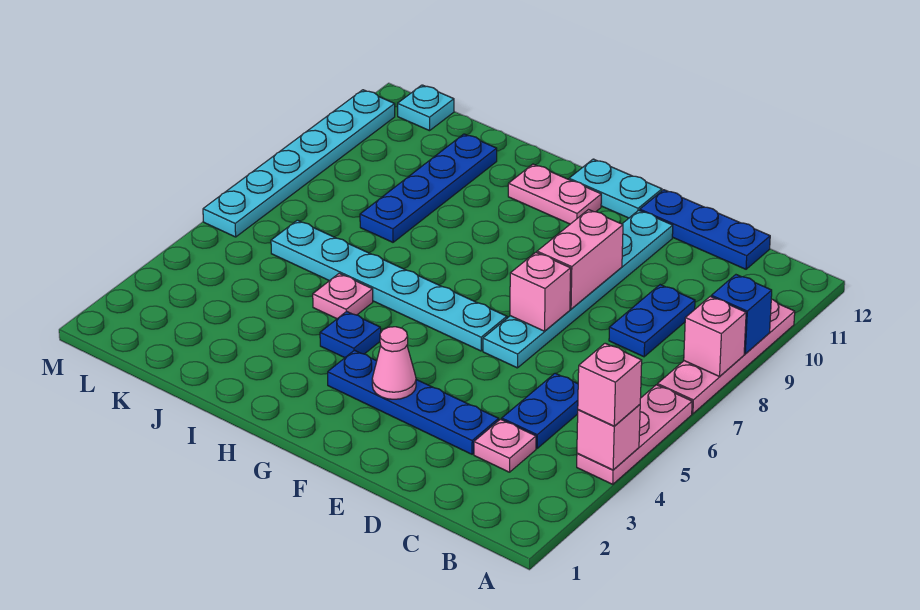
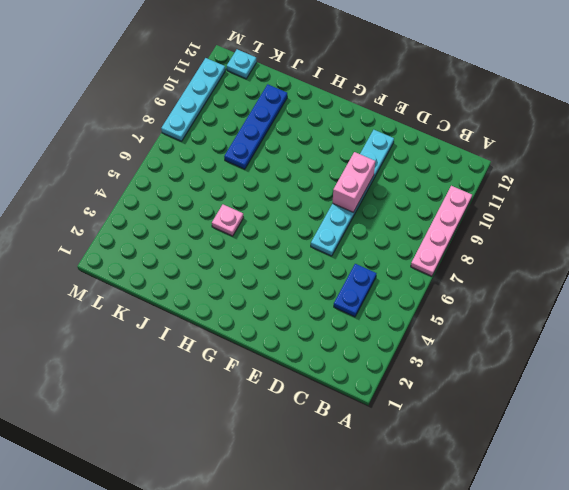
cyan 1x4 plate [161,58,225,141] -> cyan 1x6 plate [203,90,395,237]
none -> pink 1x3 plate [577,385,692,484]
none -> pink 1x1 plate [474,419,536,472]
none -> blue 1x2 plate [609,285,695,357]

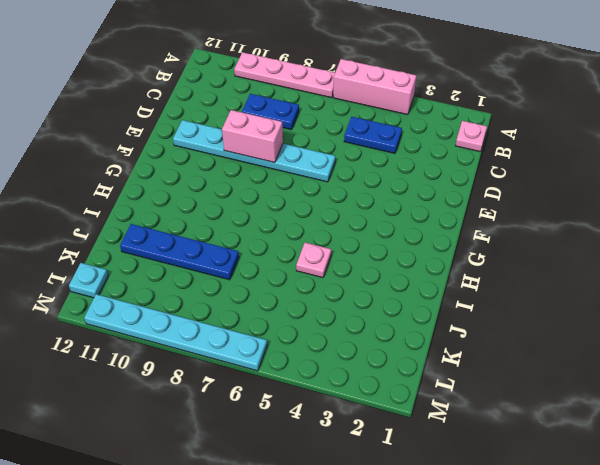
pink 1x3 brick [333,59,416,115] -> pink 1x3 plate [577,385,692,484]
pink 1x1 plate [456,121,487,152] -> pink 1x1 plate moved to [474,419,536,472]
none -> blue 1x3 plate [640,190,770,269]
none -> blue 1x4 plate [328,350,499,454]
none -> cyan 1x6 plate [271,220,507,351]

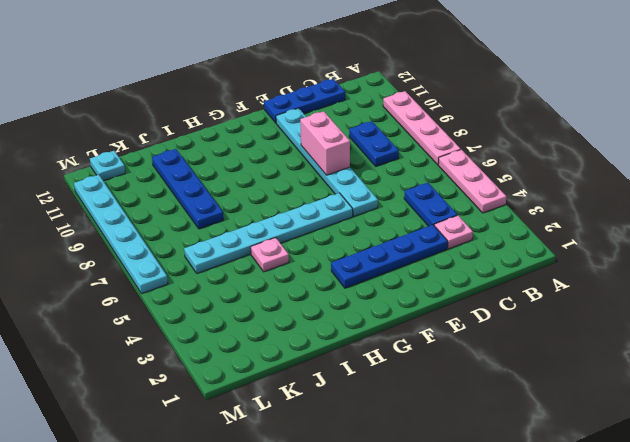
none -> cyan 1x2 plate [569,159,662,218]
none -> pink 1x2 plate [508,164,601,224]
none -> blue 1x1 plate [320,311,381,358]

